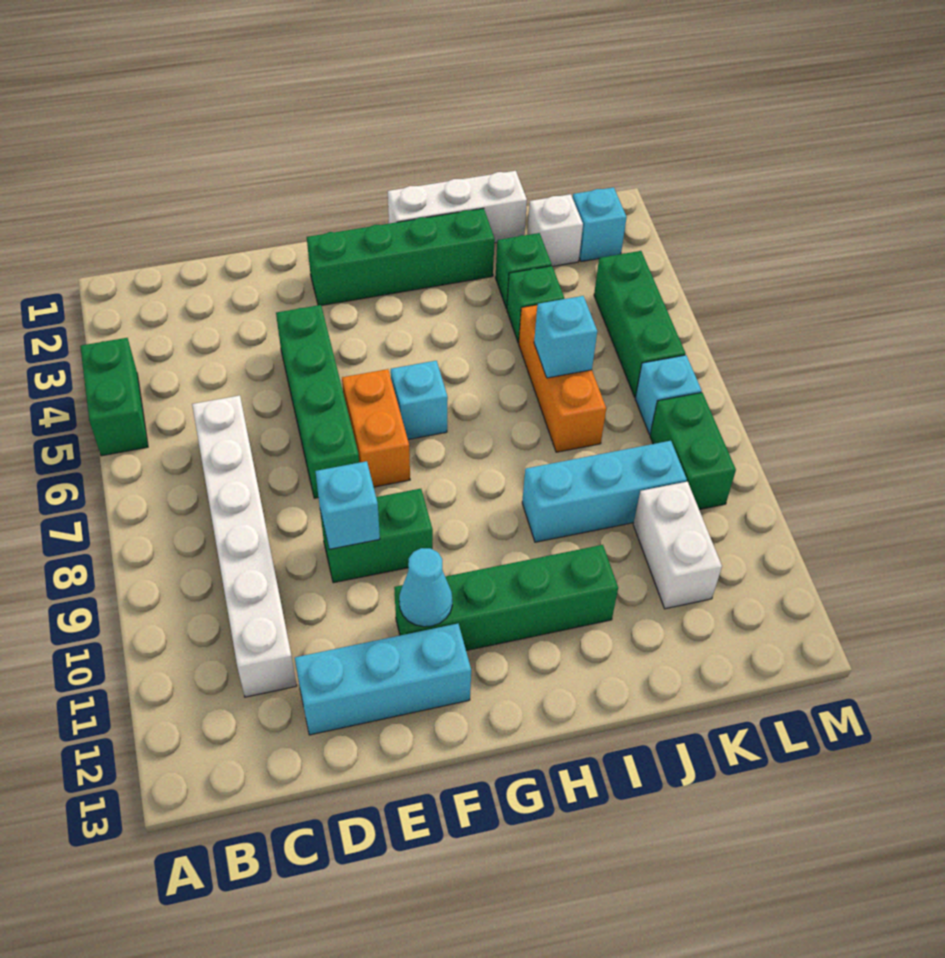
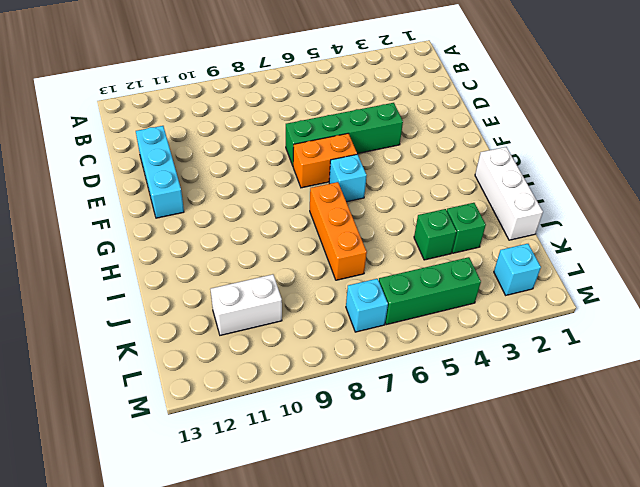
orange 1x3 brick [310,182,367,280] -> orange 1x3 brick turned to [519,305,606,452]
none -> green 1x2 brick [80,338,148,456]
none -> white 1x6 brick [192,395,297,697]
none -> green 1x2 brick [320,489,433,583]

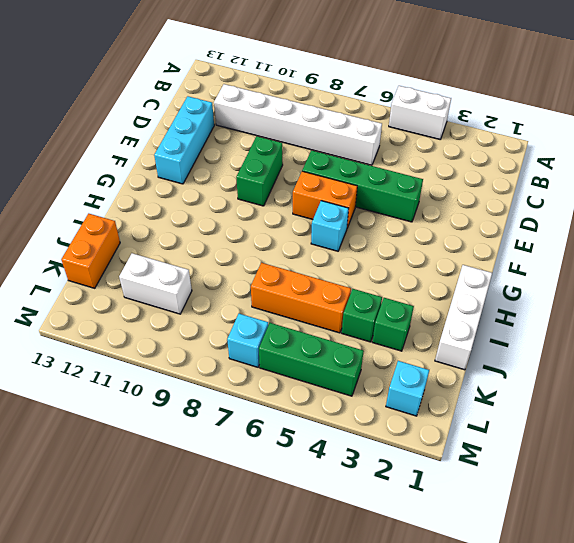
white 1x2 brick [389,86,451,139] -> green 1x2 brick [80,338,148,456]
orange 1x2 brick [61,214,120,288] -> none
none -> green 1x4 brick [307,208,495,306]
none -> green 1x4 brick [394,545,618,651]
none -> cyan 1x3 brick [522,441,687,542]

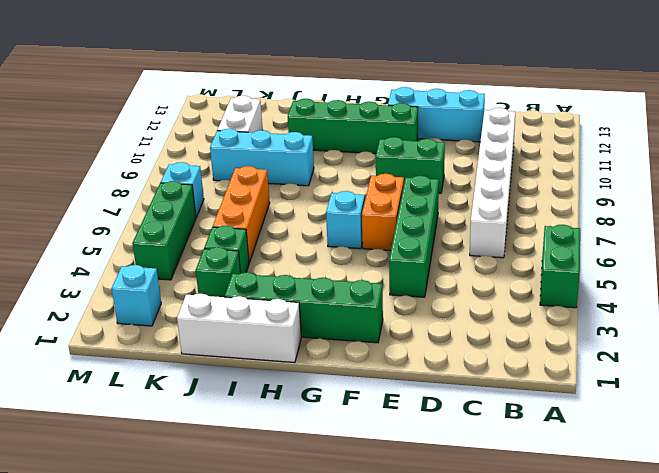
none -> white 1x1 brick [527,194,583,266]
none -> green 1x2 brick [650,393,736,510]
none -> cyan 1x1 brick [315,461,380,549]

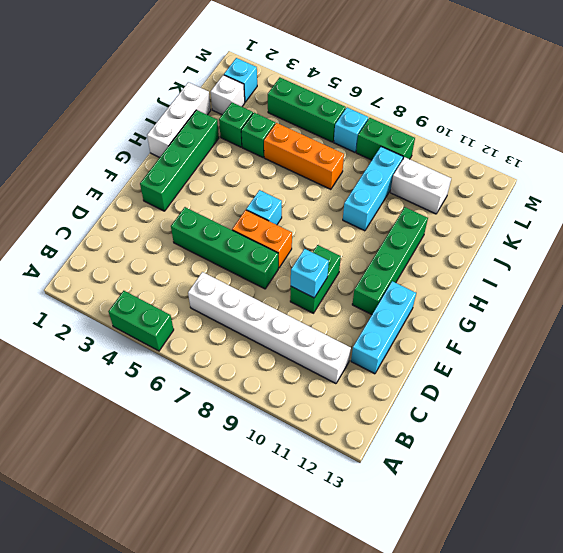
none -> cyan 1x1 cone [399,548,452,627]
none -> cyan 1x1 brick [534,296,597,378]

